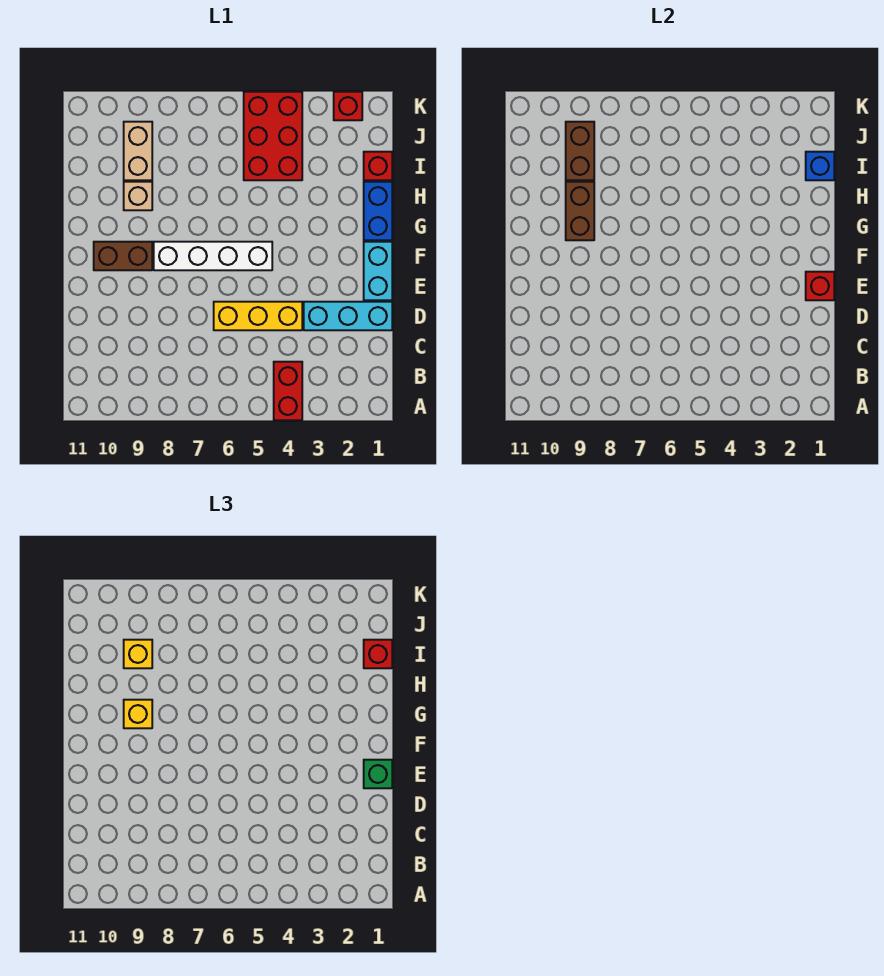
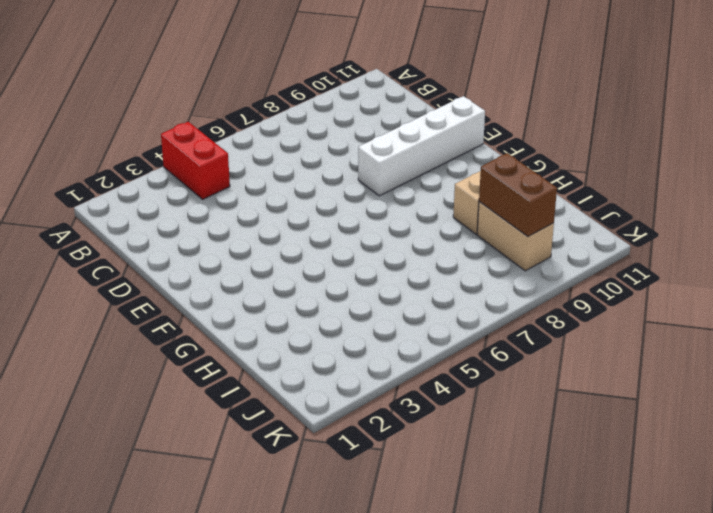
white 1x4 brick [358,96,485,196] -> white 1x4 brick moved to [154,242,272,270]
none -> cyan 1x3 brick [304,302,392,330]
none -> yellow 1x3 brick [214,302,302,330]
none -> cyan 1x2 brick [364,242,392,300]

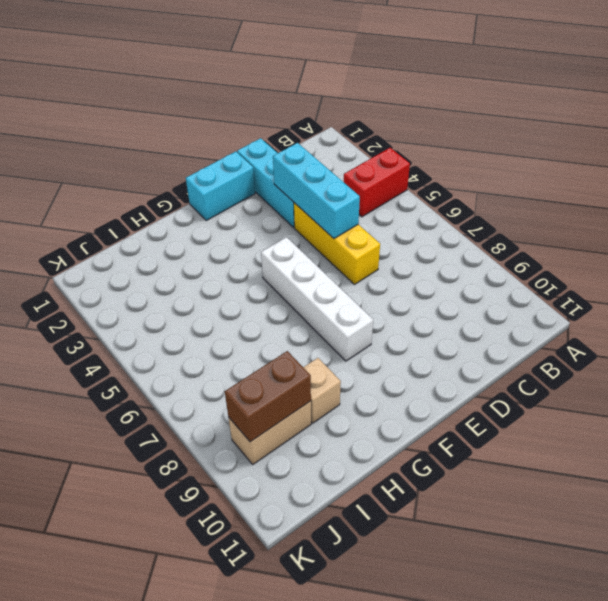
cyan 1x3 brick [273,143,360,239] -> none
none -> brown 1x2 brick [94,242,152,270]
none -> blue 1x2 brick [364,182,392,240]
none -> red 1x1 brick [364,152,392,180]

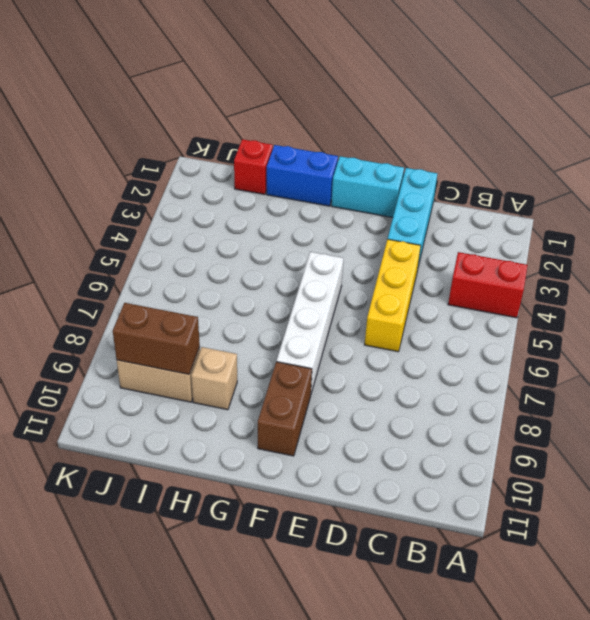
none -> red 2x3 brick [244,92,302,180]
none -> red 1x1 brick [334,92,362,120]
none -> red 1x1 brick [806,272,834,300]

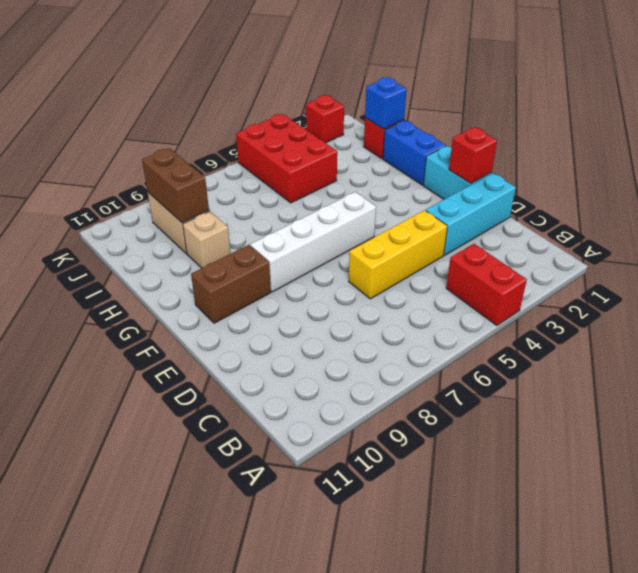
none -> brown 1x2 brick [566,182,594,240]
none -> green 1x1 brick [364,760,392,788]
none -> yellow 1x1 brick [124,700,152,728]

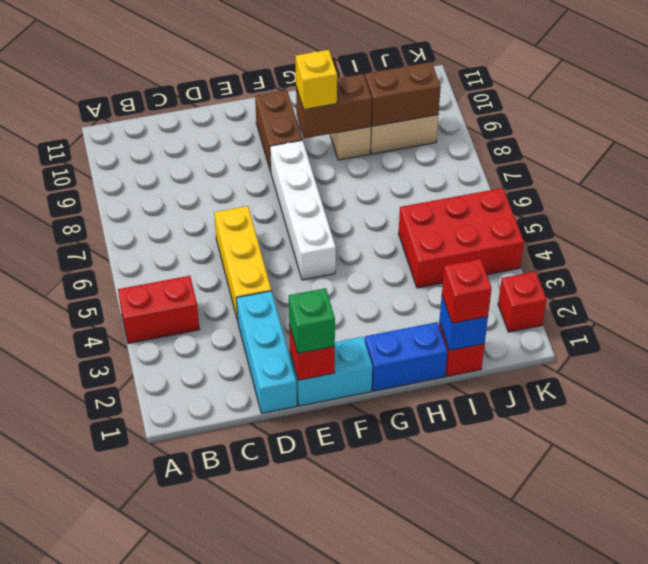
none -> yellow 1x1 brick [124,640,152,668]

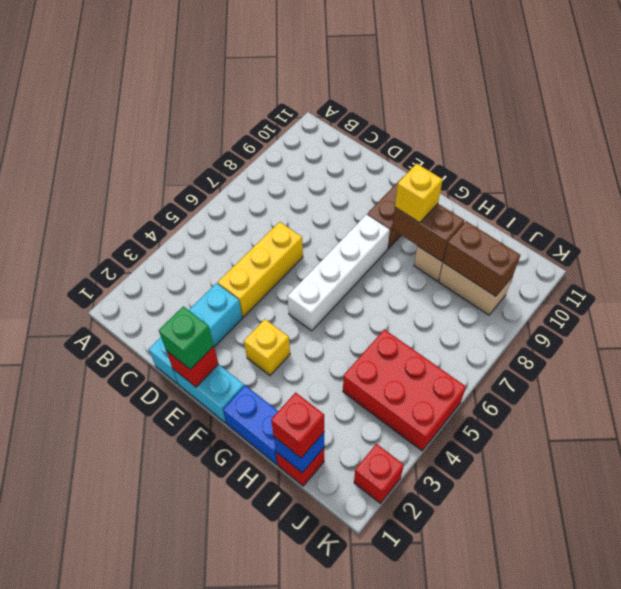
yellow 1x1 brick [244,319,290,376] -> yellow 1x1 brick moved to [124,640,152,668]
none -> red 1x2 brick [274,362,302,420]

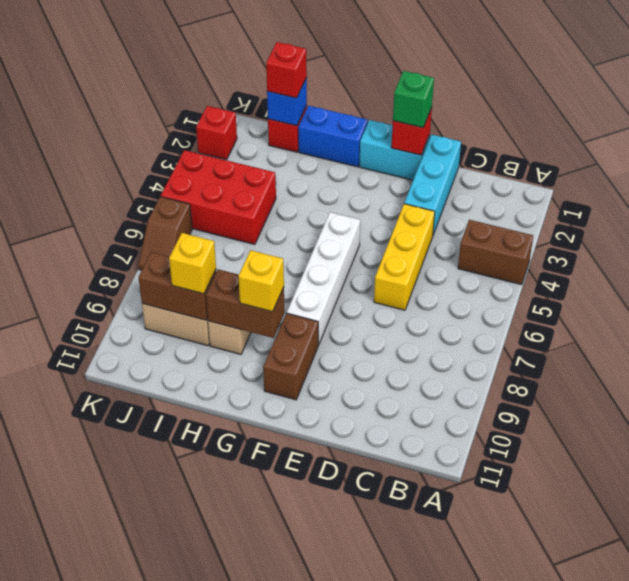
brown 1x2 brick [458,220,533,285] -> red 1x2 brick [274,362,302,420]
brown 1x2 slope [138,197,192,270] -> none

